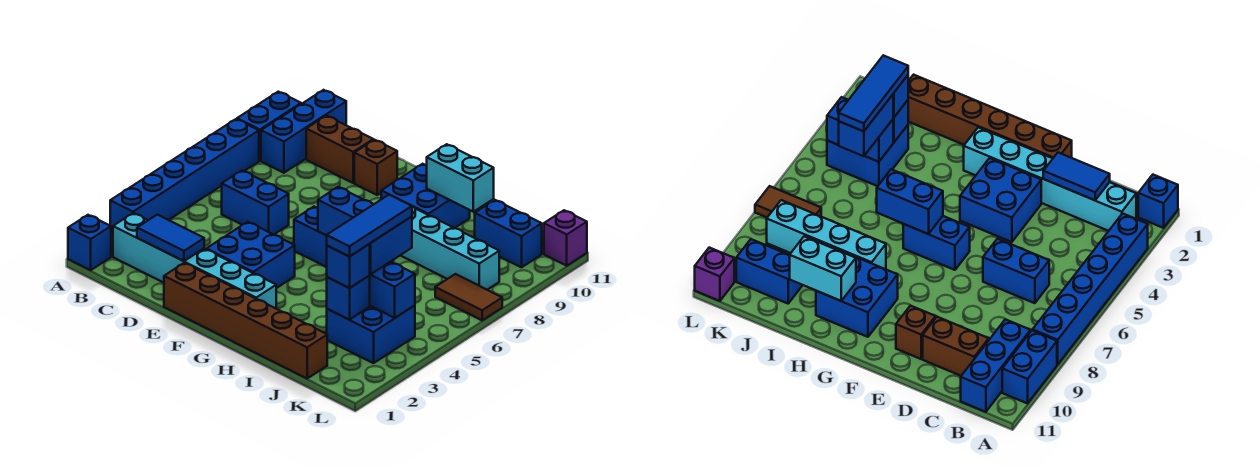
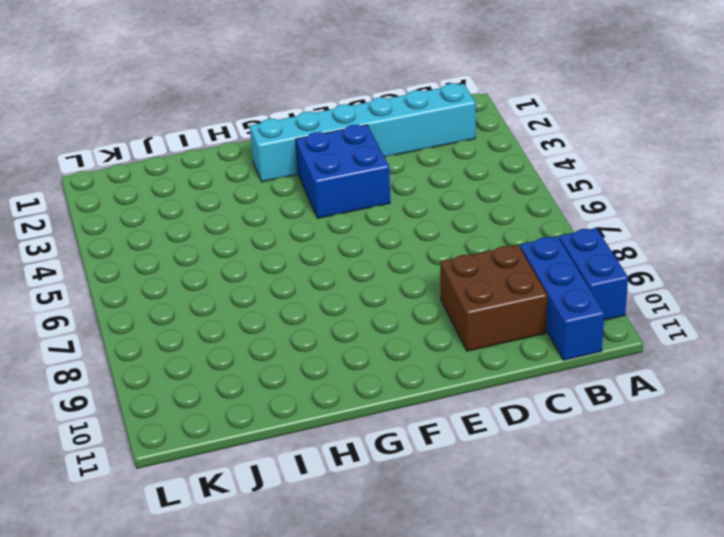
brown 2x2 brick [440,245,547,351] -> brown 1x2 brick [306,116,373,183]
none -> blue 1x1 brick [68,215,111,270]
none -> blue 1x6 brick [110,119,259,233]
none -> blue 1x2 brick [222,171,289,235]

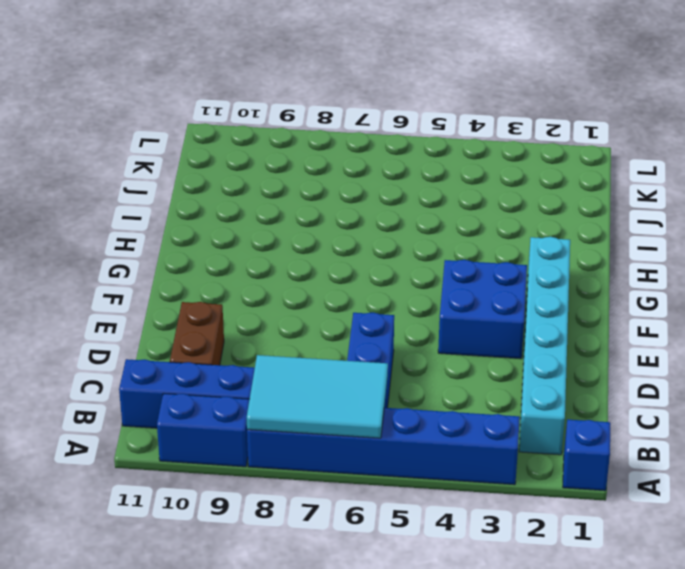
cyan 2x3 tile [247,355,388,438] -> none
none -> brown 1x6 brick [164,263,327,378]
none -> brown 1x1 brick [354,140,397,195]
none -> blue 1x2 brick [294,207,327,267]

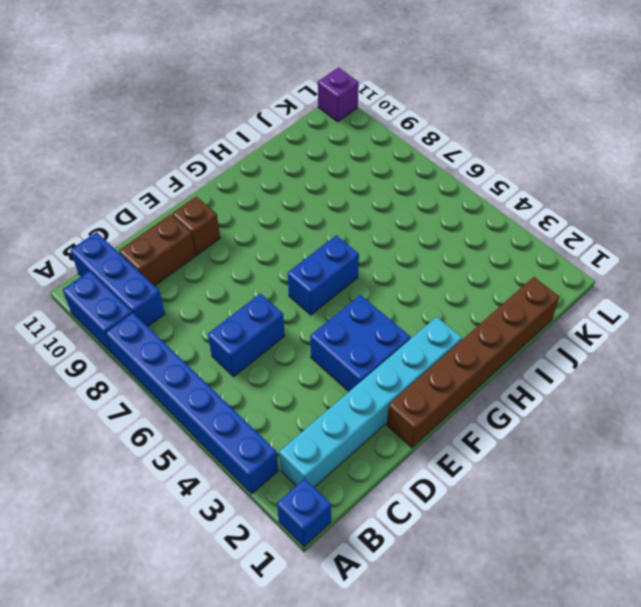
none -> blue 2x2 brick [381,164,470,228]
none -> cyan 1x4 brick [401,206,499,290]
none -> blue 2x2 brick [327,305,415,363]

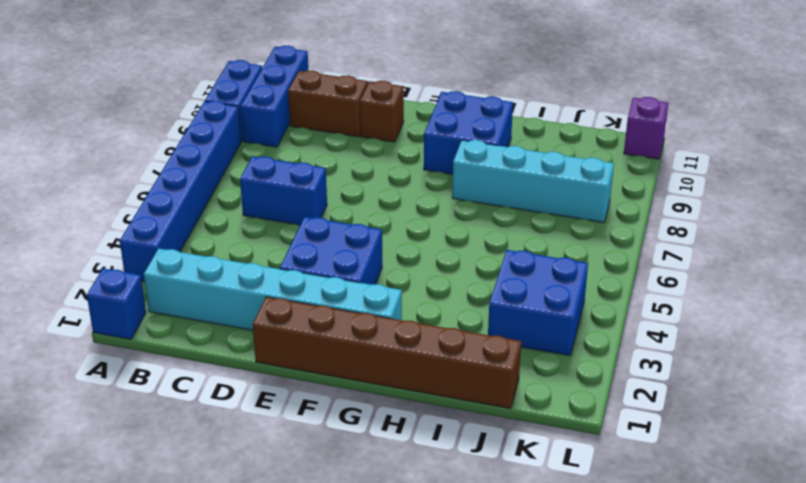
none -> blue 1x2 brick [294,207,327,267]
none -> blue 1x2 brick [475,200,542,267]
none -> brown 1x2 tile [435,274,502,320]

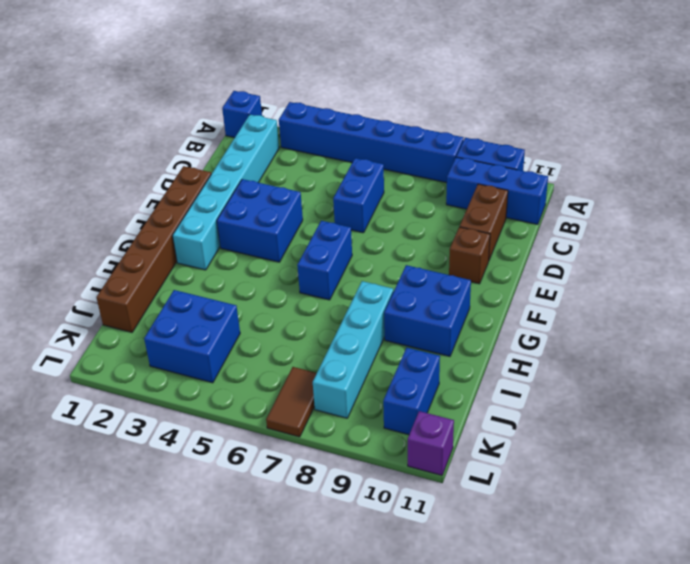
none -> blue 1x2 tile [137,215,204,261]
none -> blue 1x2 brick [318,187,373,235]
none -> cyan 1x2 brick [427,144,494,212]

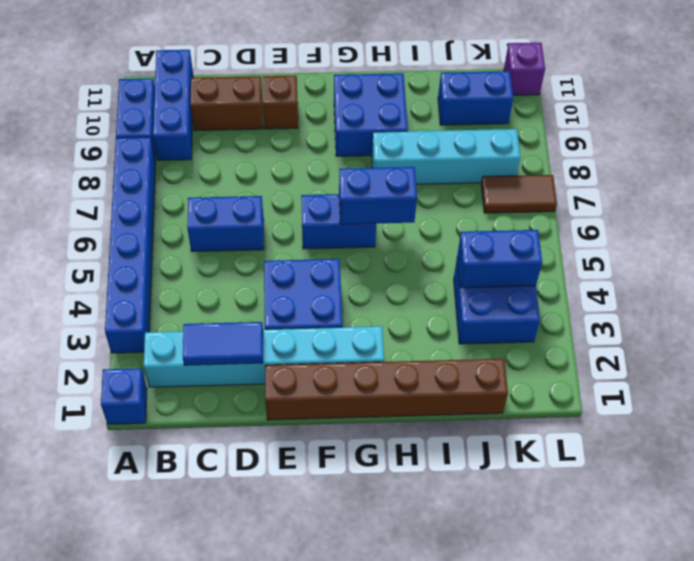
none -> cyan 1x2 brick [427,144,494,212]
none -> blue 1x1 brick [327,276,370,320]
none -> blue 1x1 brick [327,244,370,288]

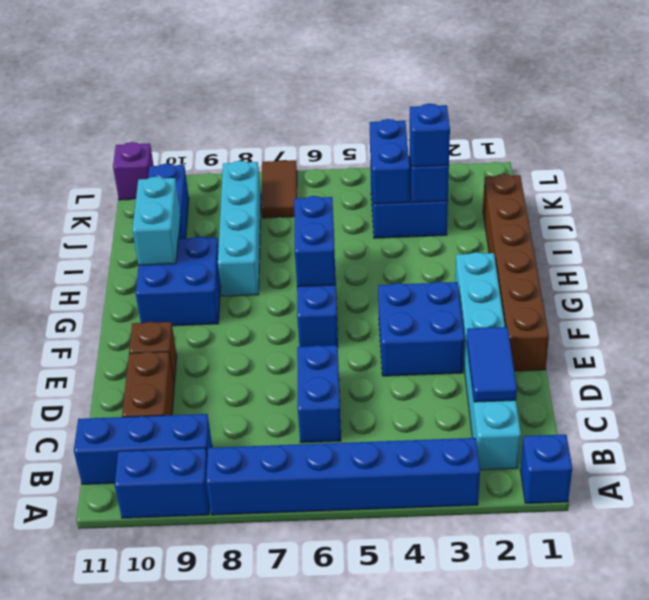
none -> blue 1x2 brick [370,217,412,274]
none -> blue 1x3 tile [326,195,412,257]

